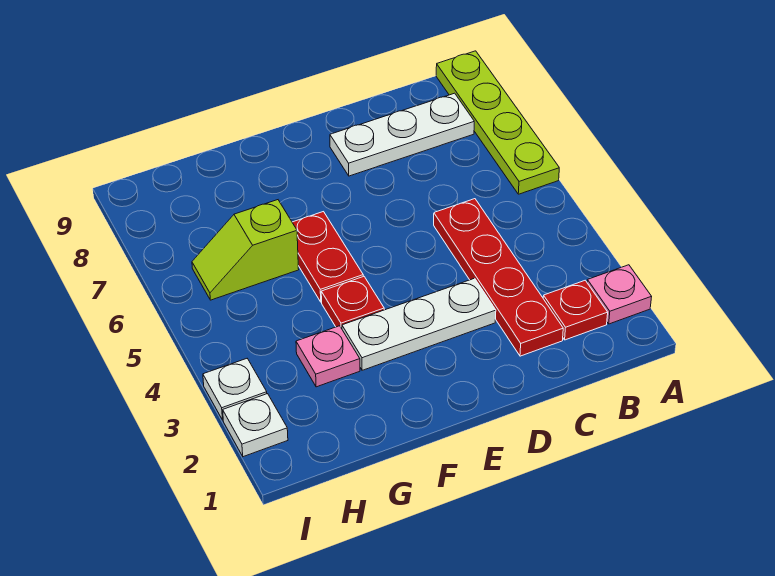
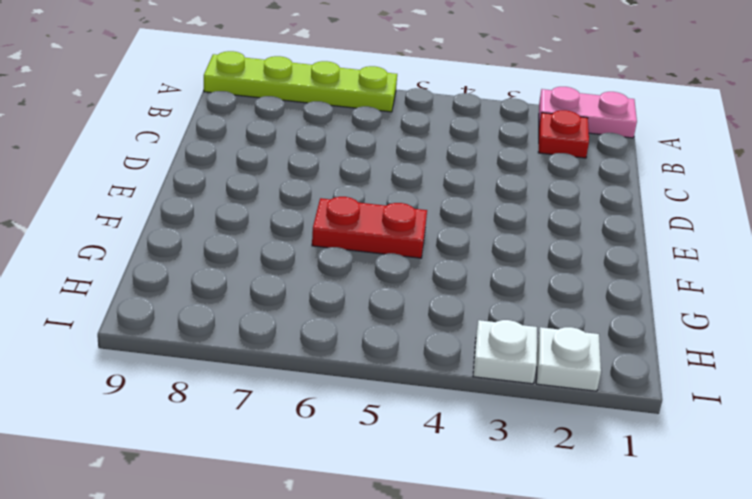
pink 1x2 plate [539,87,637,138] -> pink 1x1 plate [587,265,652,324]
none -> white 1x3 plate [330,93,474,176]
none -> red 1x4 plate [434,199,563,356]
none -> white 1x3 plate [342,278,496,370]

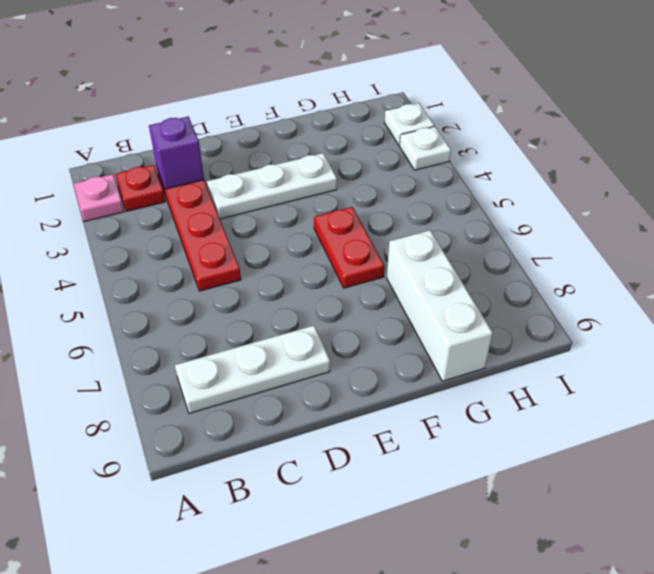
purple 1x1 brick [149,117,204,189] -> none
white 1x3 brick [387,230,493,381] -> none
none -> lime 1x4 plate [436,51,559,194]
none -> red 1x1 plate [321,276,384,329]
none -> pink 1x1 plate [296,326,360,387]

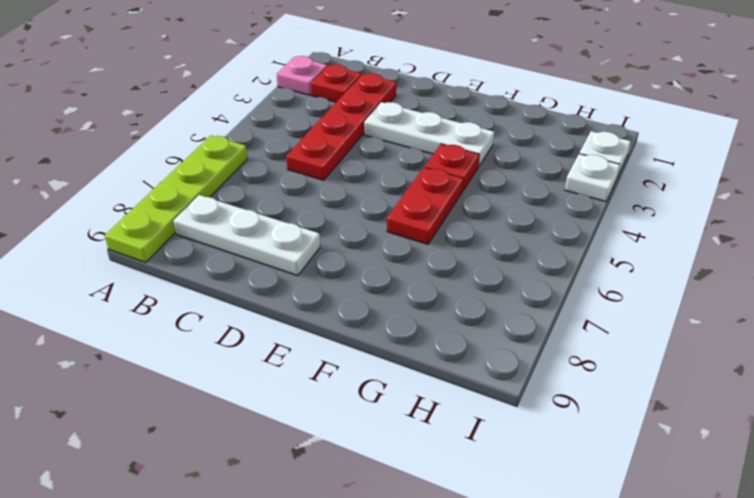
none -> pink 1x1 plate [296,326,360,387]
none -> lime 1x2 slope [192,200,299,300]

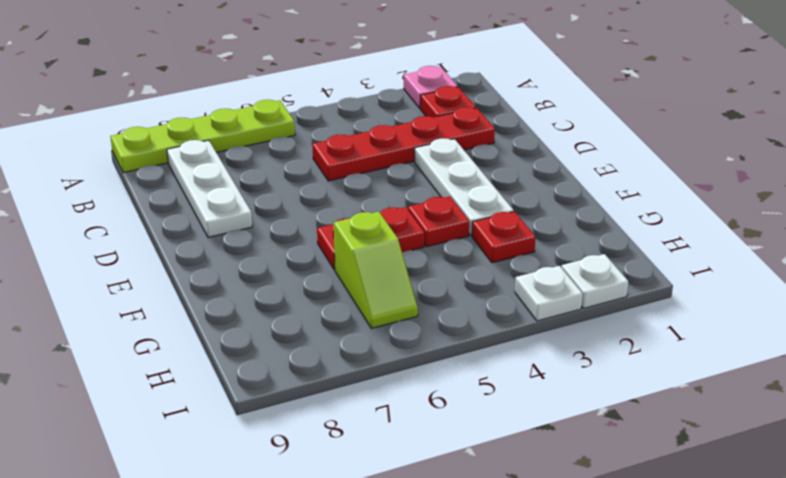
red 1x1 plate [472,211,535,263] -> pink 1x1 plate [296,326,360,387]

